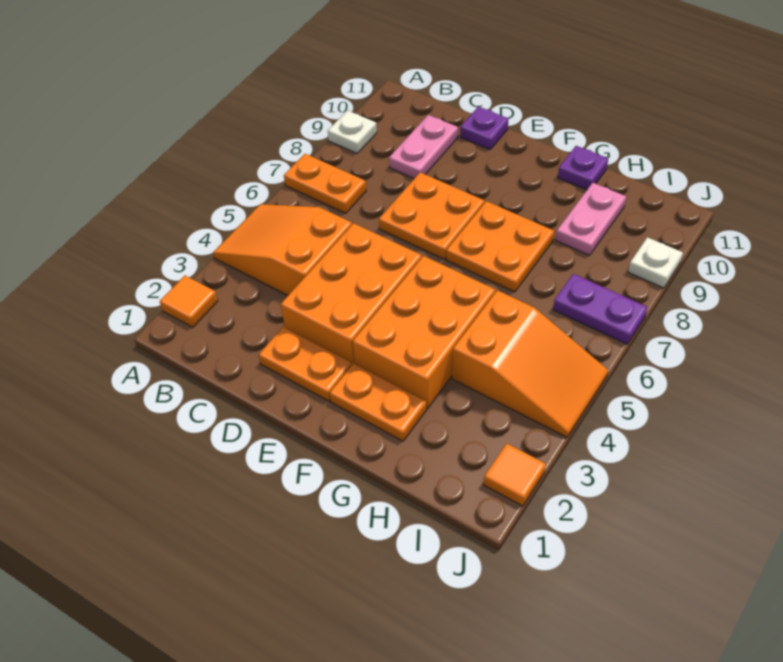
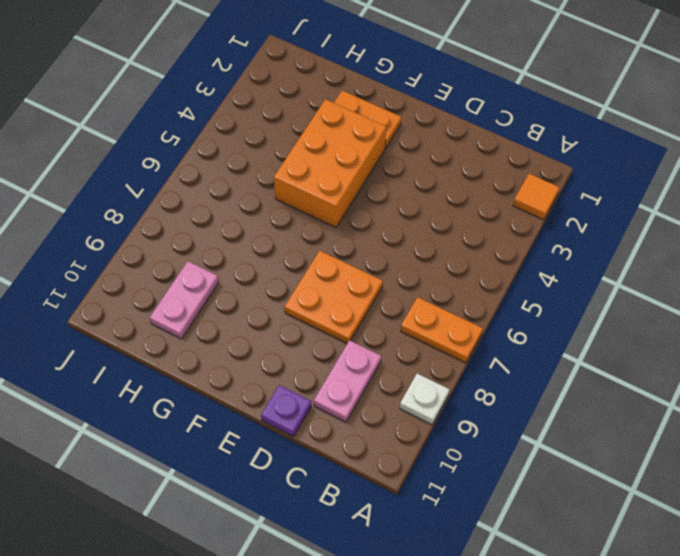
none -> orange 2x3 slope [213,204,352,295]
none -> orange 1x2 plate [259,327,352,401]
none -> orange 2x3 brick [281,223,422,365]

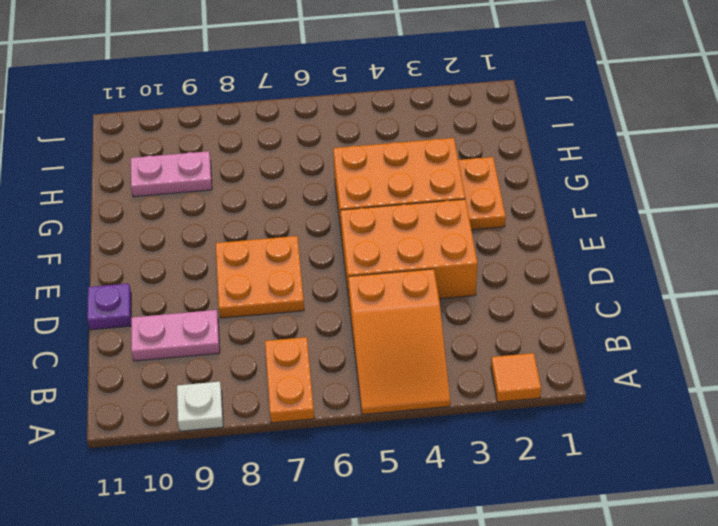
none -> orange 1x2 plate [259,327,352,401]
none -> orange 2x2 plate [446,201,554,292]
none -> purple 1x1 plate [558,146,608,190]

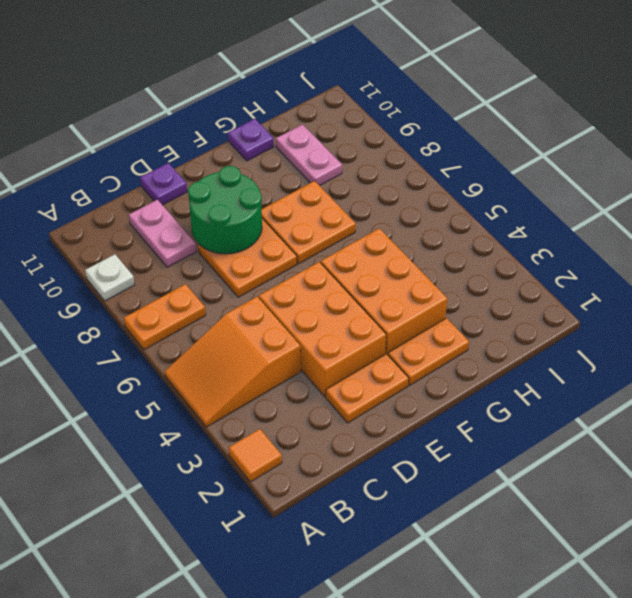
green 2x2 round brick [188,166,262,254] -> none
none -> orange 2x3 slope [452,290,608,437]
none -> purple 1x2 plate [553,274,648,344]
none -> orange 1x1 tile [484,444,546,506]

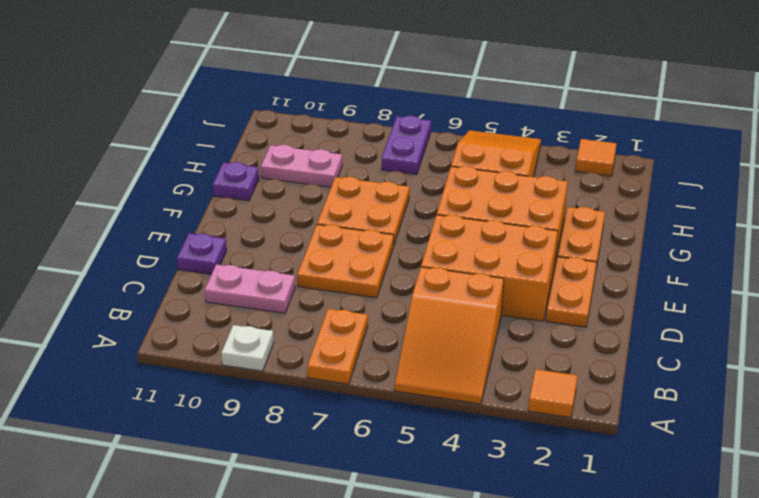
none -> white 1x1 plate [628,237,683,288]

